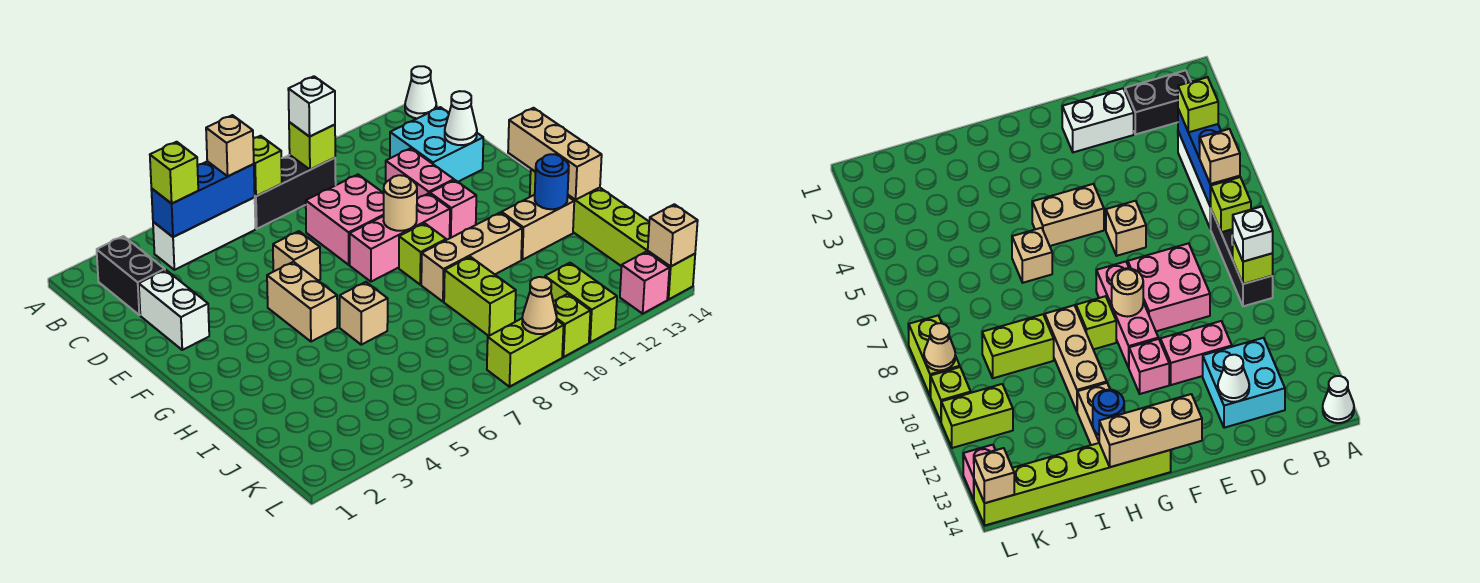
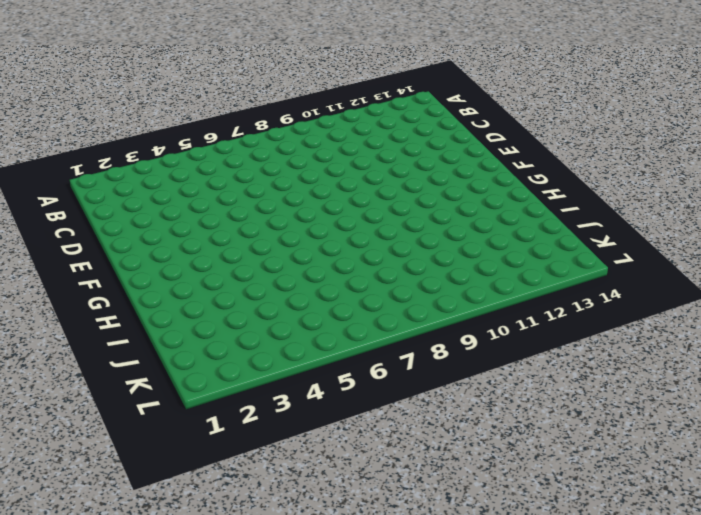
none -> white 1x1 cone [405,66,436,118]
none -> black 1x2 brick [97,236,165,315]
none -> white 1x3 brick [153,198,255,270]
none -> black 1x3 brick [254,155,336,229]

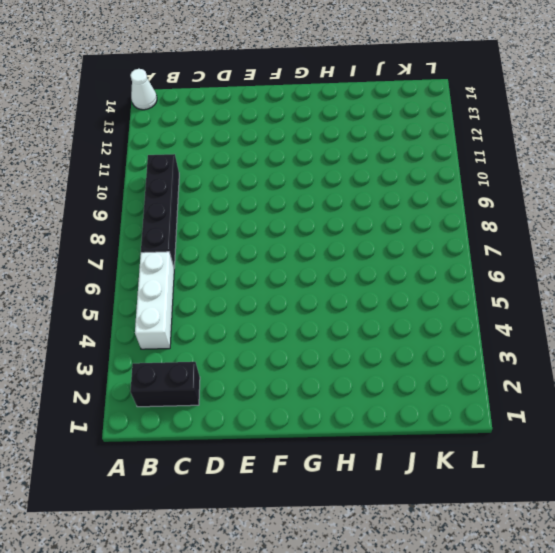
black 1x4 brick [141,154,179,268] -> black 1x3 brick [254,155,336,229]
none -> cyan 2x2 brick [390,107,483,182]
none -> white 1x2 brick [139,270,209,350]
none -> pink 2x2 brick [306,175,384,265]
none -> pink 1x2 brick [386,148,454,199]

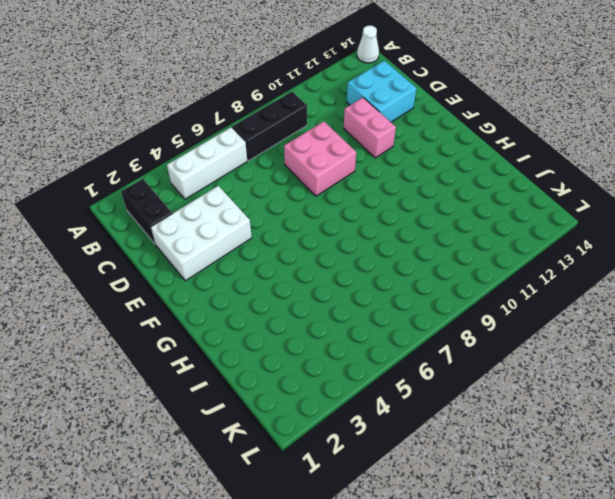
white 2x3 brick [151,186,252,281] -> white 1x2 brick [139,270,209,350]
none -> tan 1x1 brick [273,231,320,281]
none -> tan 1x2 brick [267,262,337,342]
none -> pink 1x3 brick [350,193,450,282]
none -> pink 1x1 brick [430,180,476,238]

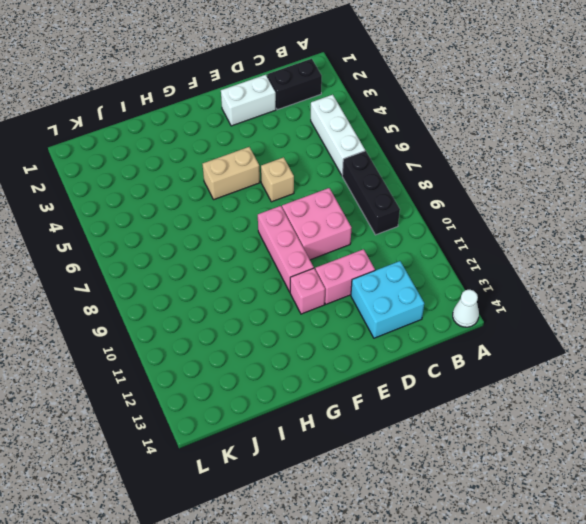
none -> lime 1x1 brick [399,223,446,285]
none -> lime 1x6 brick [530,169,695,299]
none -> tan 1x1 brick [340,282,388,345]
none -> tan 1x3 brick [421,213,522,302]

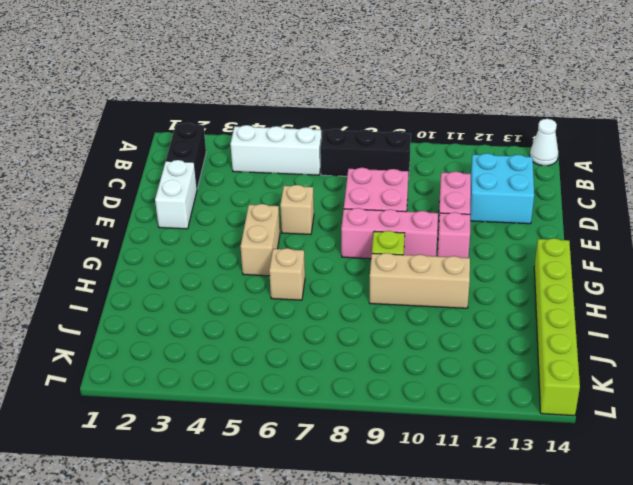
none -> tan 1x2 brick [502,195,574,260]
none -> lime 1x2 brick [444,257,516,336]
none -> lime 1x2 brick [545,263,617,343]
none -> lime 1x2 brick [487,319,564,387]

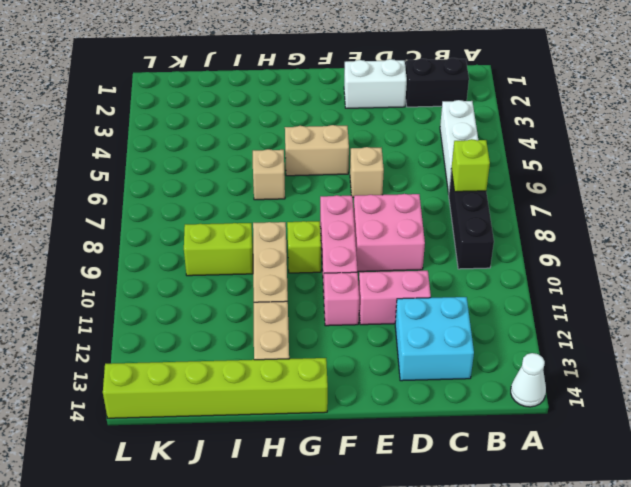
none -> lime 1x2 brick [545,263,617,343]
none -> lime 1x2 brick [487,319,564,387]
none -> lime 1x1 brick [553,294,590,357]
none -> pink 1x1 brick [620,252,669,314]

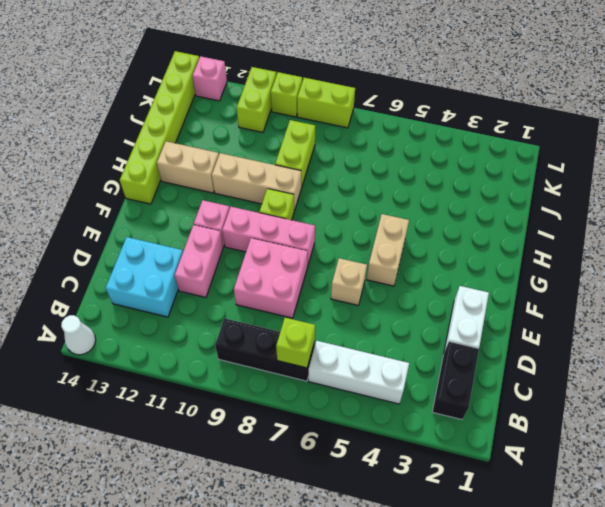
none -> tan 1x1 brick [340,282,388,345]
none -> blue 1x3 brick [151,161,255,237]
none -> lime 1x1 brick [289,122,335,170]
none -> white 1x1 cone [445,91,477,145]

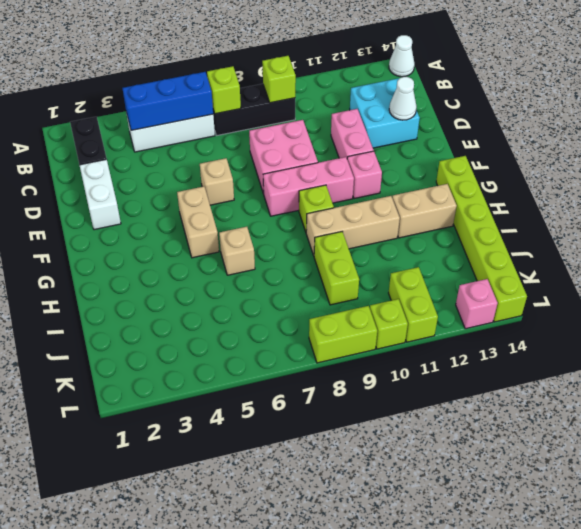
none -> tan 1x1 round brick [384,175,417,231]
none -> tan 1x3 brick [508,108,602,200]
none -> blue 1x1 round brick [535,154,569,209]
none -> tan 1x1 cone [522,277,557,334]

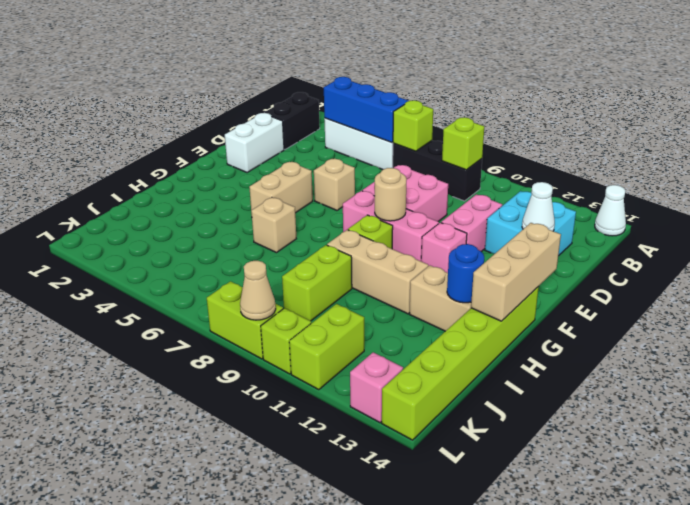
none -> tan 1x1 brick [648,204,698,266]
none -> lime 1x1 brick [150,142,198,204]
none -> tan 1x1 brick [206,115,254,176]
none -> white 1x1 brick [288,76,335,137]

